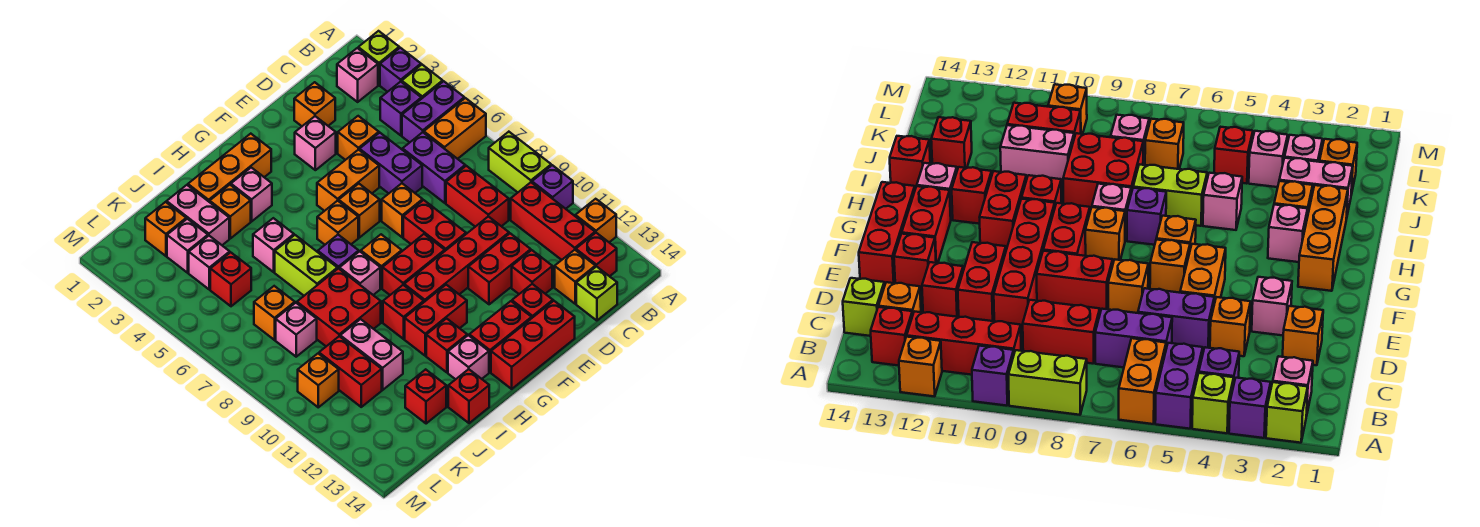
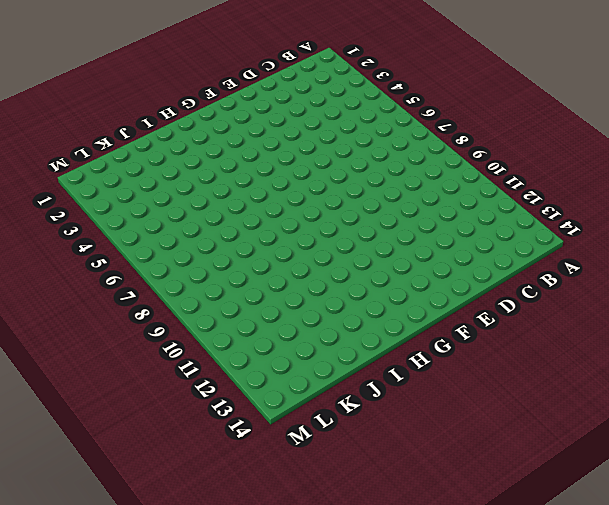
none -> lime 1x1 brick [358,31,399,85]
none -> purple 1x1 brick [380,48,421,92]
none -> lime 1x1 brick [402,65,443,99]
none -> purple 1x2 brick [402,81,464,143]

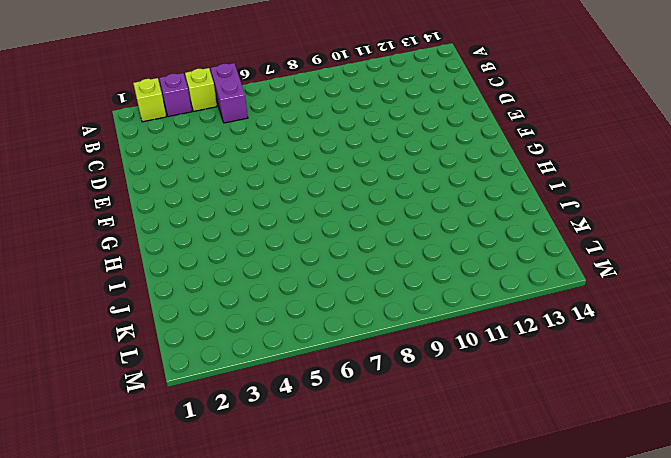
none -> orange 1x2 brick [424,98,486,159]
none -> lime 1x2 brick [489,132,551,192]
none -> purple 1x1 brick [532,165,573,209]
none -> orange 1x1 brick [575,199,616,242]

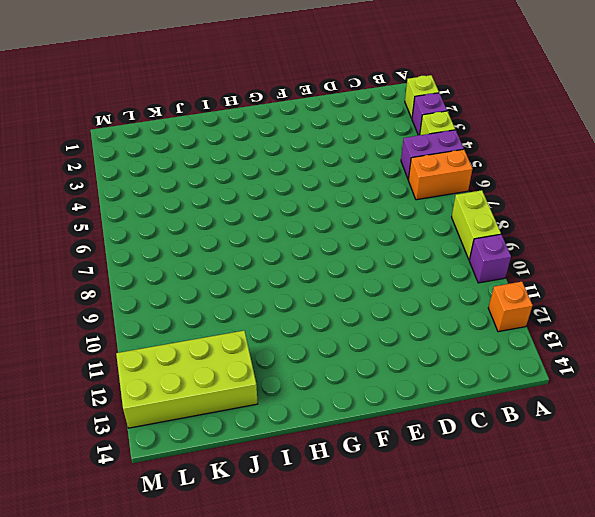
lime 2x4 brick [116,331,258,428] -> red 1x1 brick [405,369,446,424]
none -> pink 1x1 brick [337,48,378,102]
none -> purple 1x1 brick [380,82,421,136]
none -> red 1x3 brick [511,182,595,260]
none -> red 1x1 brick [576,233,617,276]

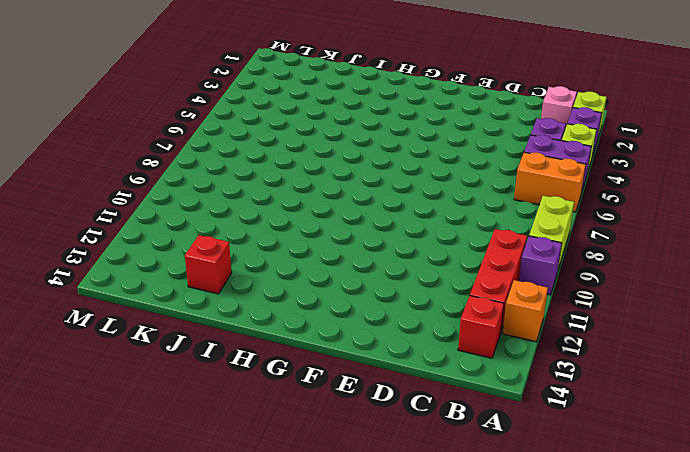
none -> purple 1x2 brick [403,132,465,203]
none -> red 1x2 brick [446,166,509,227]
none -> orange 1x1 brick [555,250,595,304]
none -> lime 1x1 brick [576,266,617,321]

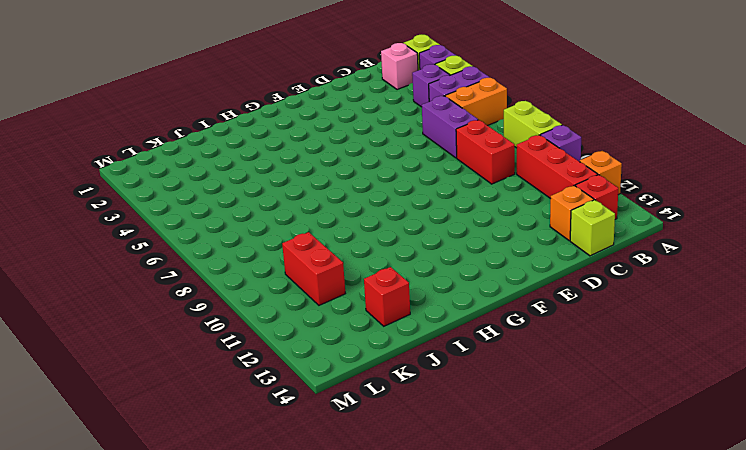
none -> orange 1x1 brick [294,82,335,126]
none -> orange 1x1 brick [338,116,379,160]
none -> purple 1x2 brick [360,133,422,193]
none -> red 1x4 brick [404,216,509,302]

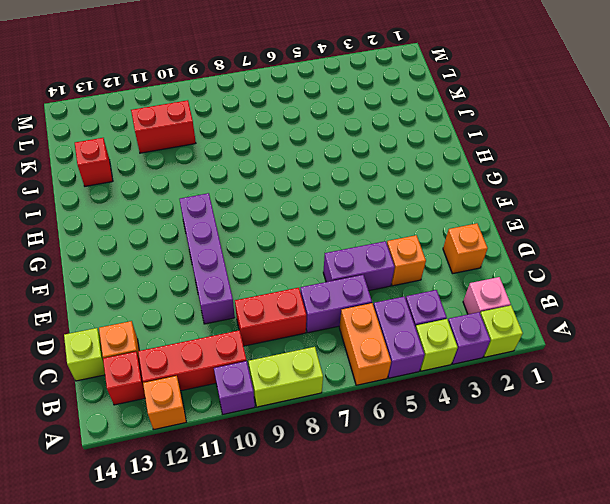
purple 1x4 brick [180,193,235,324] -> red 1x4 brick [404,216,509,302]
none -> red 1x2 brick [468,233,531,304]
none -> red 1x1 brick [512,250,552,294]
none -> pink 1x1 brick [295,116,336,170]
none -> orange 1x2 brick [317,150,379,211]

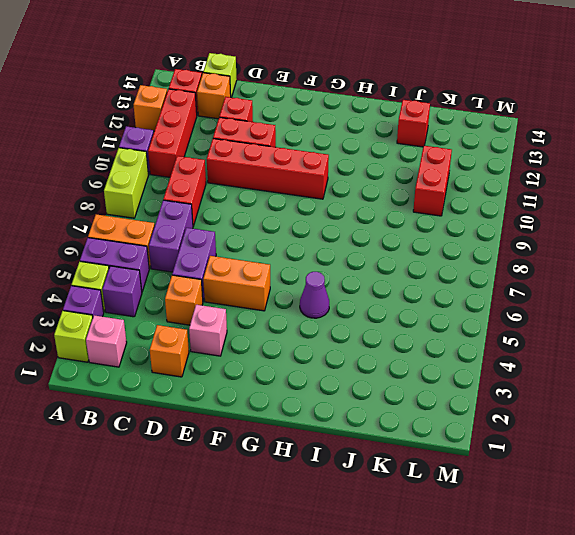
purple 1x1 cone [300,272,329,318] -> none
none -> orange 1x1 brick [382,183,423,237]
none -> red 1x2 brick [403,200,466,251]
none -> red 1x1 brick [512,284,553,318]
none -> red 1x3 brick [491,301,575,389]

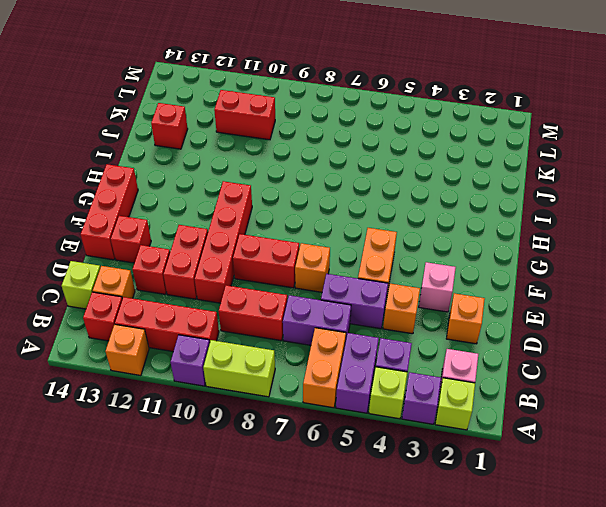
none -> orange 1x1 brick [339,184,380,238]
none -> red 1x2 brick [382,234,445,295]
none -> red 1x2 brick [469,301,532,372]
none -> orange 1x3 brick [188,134,271,202]

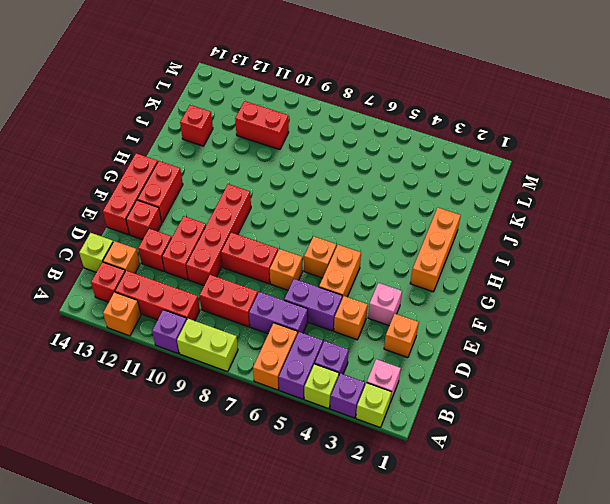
none -> red 1x2 brick [382,234,445,295]
none -> orange 1x1 brick [317,201,358,245]
none -> orange 1x1 brick [361,234,402,288]
none -> red 1x2 brick [405,285,467,356]

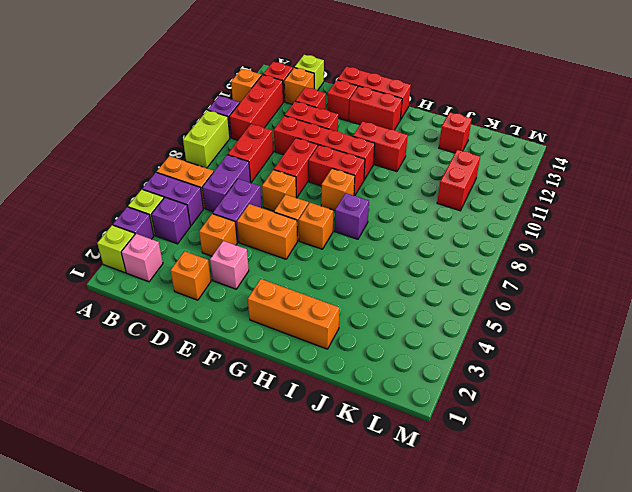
none -> pink 1x1 brick [231,168,272,221]
none -> pink 1x1 brick [339,251,380,295]
none -> red 1x1 brick [383,285,424,339]
none -> red 1x1 brick [426,319,467,372]

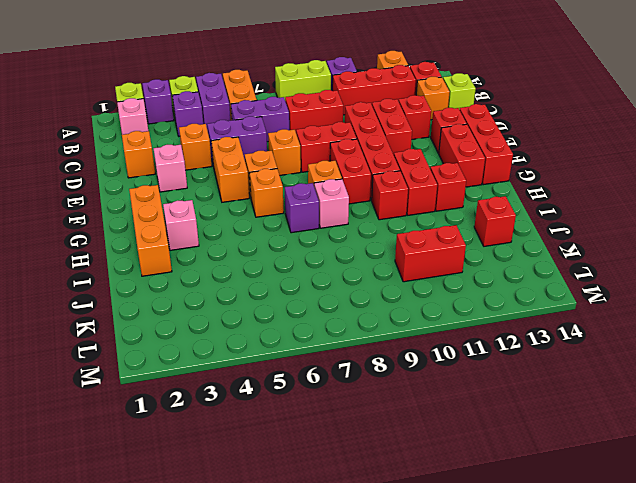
none -> pink 1x1 brick [448,335,489,379]
none -> orange 1x1 brick [210,185,251,238]
none -> pink 1x1 brick [253,218,294,272]
none -> lime 1x2 brick [275,235,337,296]

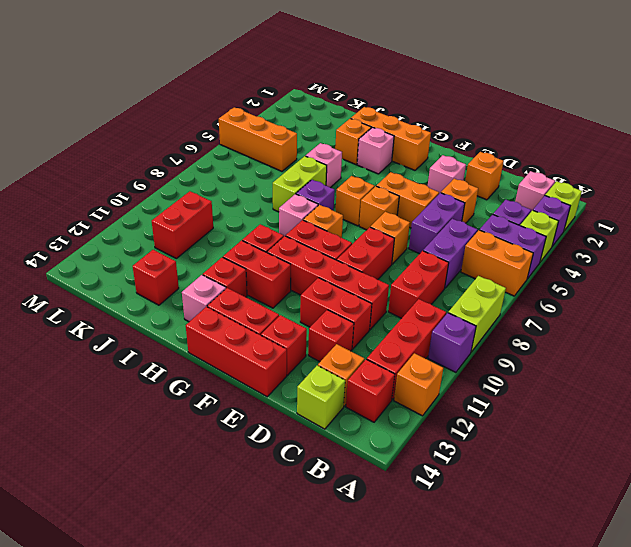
orange 1x3 brick [219,107,297,171] -> red 1x1 brick [210,252,251,306]
none -> red 2x2 brick [297,268,381,346]
none -> red 1x1 brick [448,369,489,423]
none -> pink 1x2 brick [167,185,229,245]
none -> pink 1x2 brick [340,319,403,390]

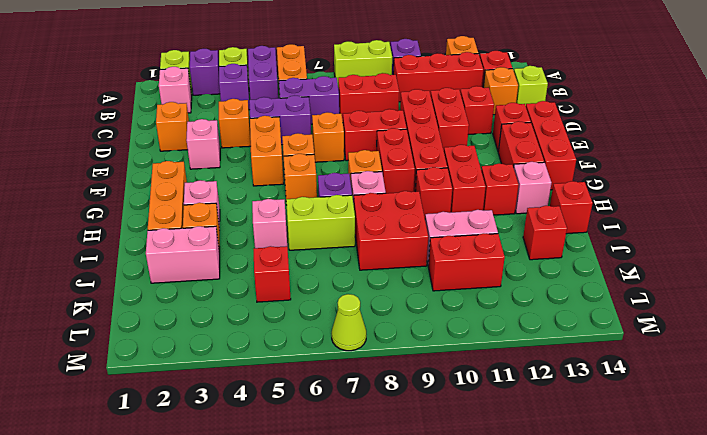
lime 1x1 cone [332,294,366,351] -> none
none -> orange 1x1 brick [145,202,186,256]
none -> pink 1x1 brick [167,219,208,273]
none -> pink 1x1 brick [189,236,230,290]
none -> orange 1x1 brick [254,286,295,340]

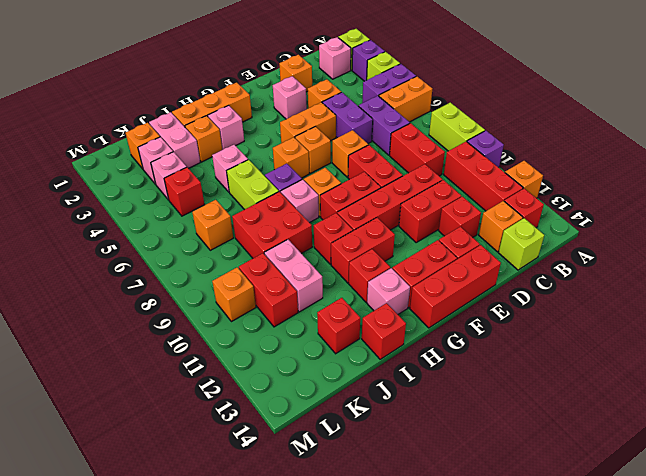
none -> purple 1x1 brick [380,82,421,136]
none -> pink 1x1 brick [276,303,317,357]

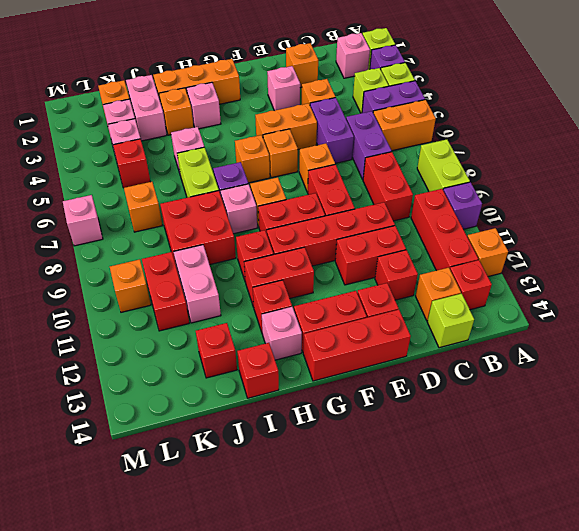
lime 1x1 brick [353,68,389,113] -> purple 1x1 brick [380,82,421,136]
pink 1x1 brick [63,195,103,246] -> pink 1x1 brick moved to [276,303,317,357]

